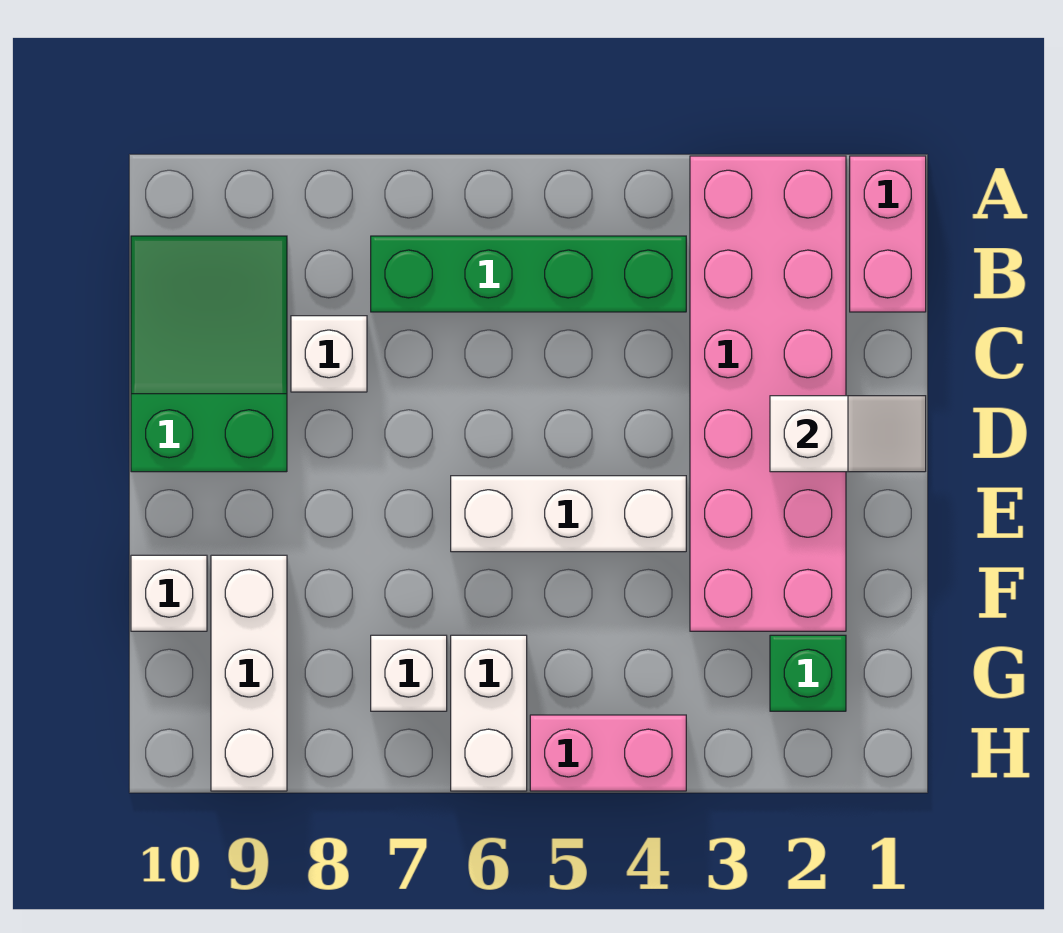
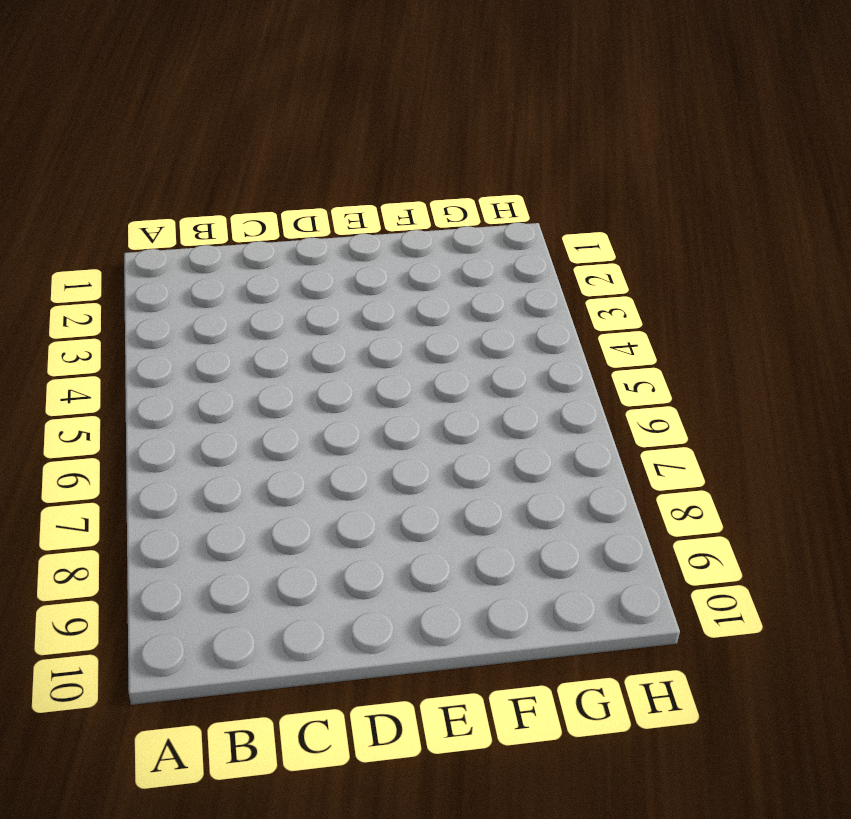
none -> pink 1x2 brick [850,156,926,312]
none -> pink 2x6 brick [690,156,846,631]
none -> green 1x4 brick [371,236,686,312]

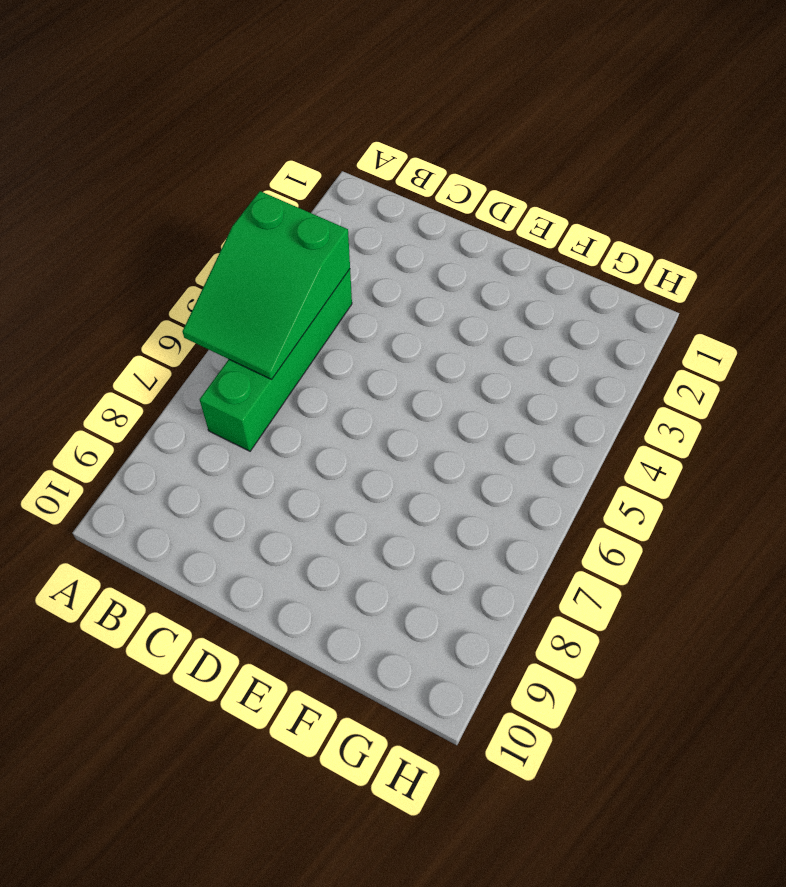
green 2x3 slope [182,191,350,379] -> green 2x3 slope turned to [131,236,287,472]
none -> pink 1x2 brick [850,156,926,312]
none -> pink 2x6 brick [690,156,846,631]
none -> white 1x1 brick [291,316,367,392]

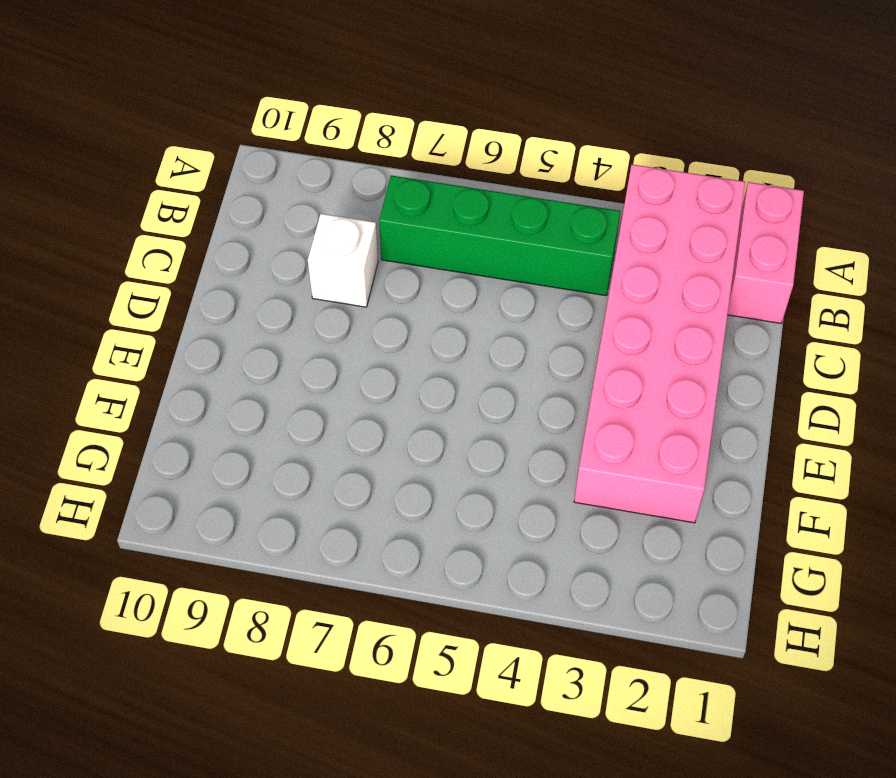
none -> green 2x3 slope [131,236,287,472]
none -> white 1x3 brick [451,476,686,552]
none -> white 1x3 brick [211,555,287,791]

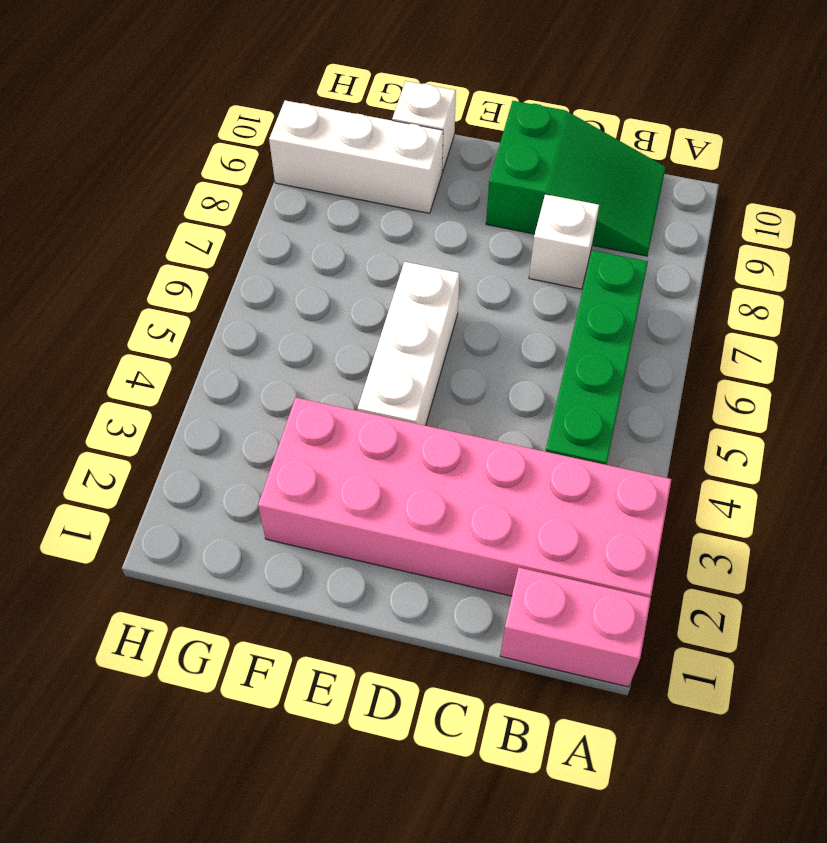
none -> green 1x1 brick [770,635,846,711]
none -> white 1x2 brick [451,635,527,791]
none -> white 1x1 brick [371,635,447,711]

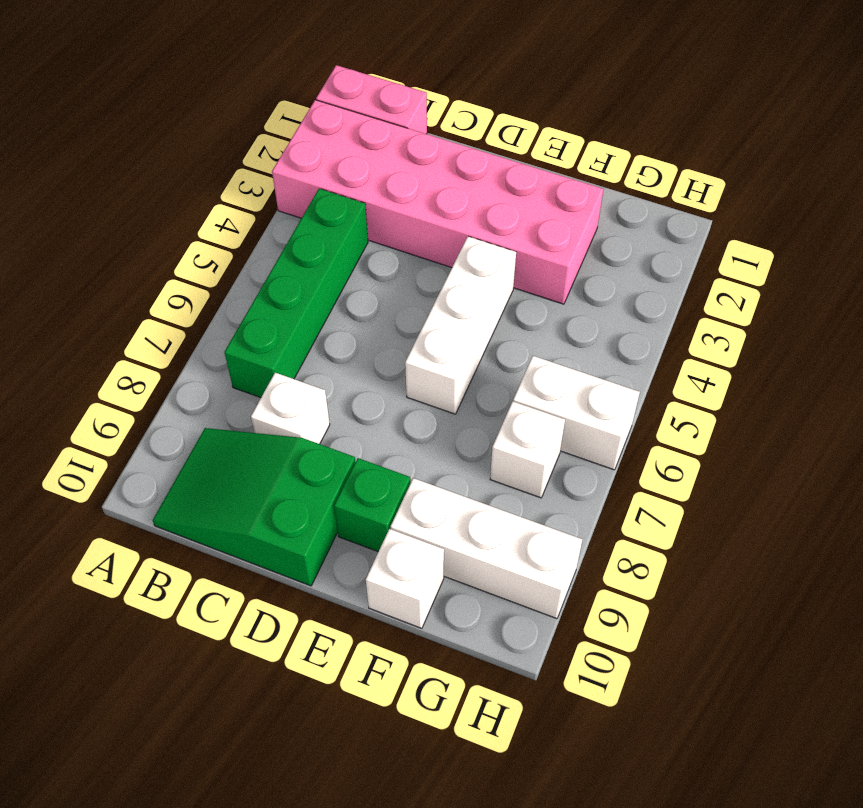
green 1x1 brick [334,458,411,552] -> green 1x1 brick moved to [770,635,846,711]
none -> pink 1x2 brick [530,715,686,791]
none -> white 1x2 slope [770,396,926,472]

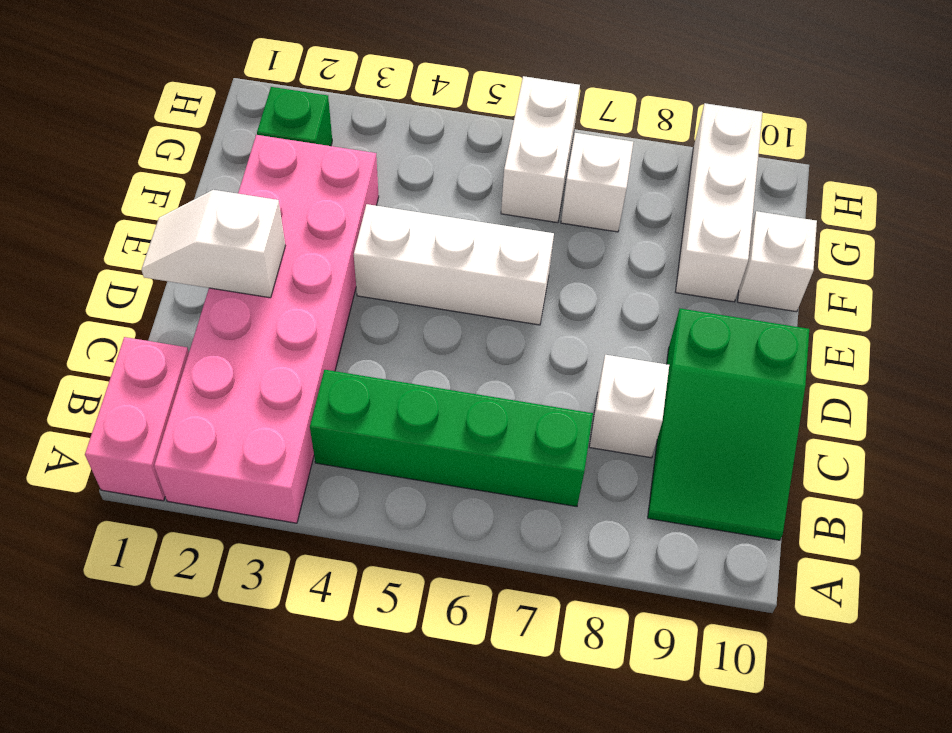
none -> pink 1x2 brick [530,715,686,791]

